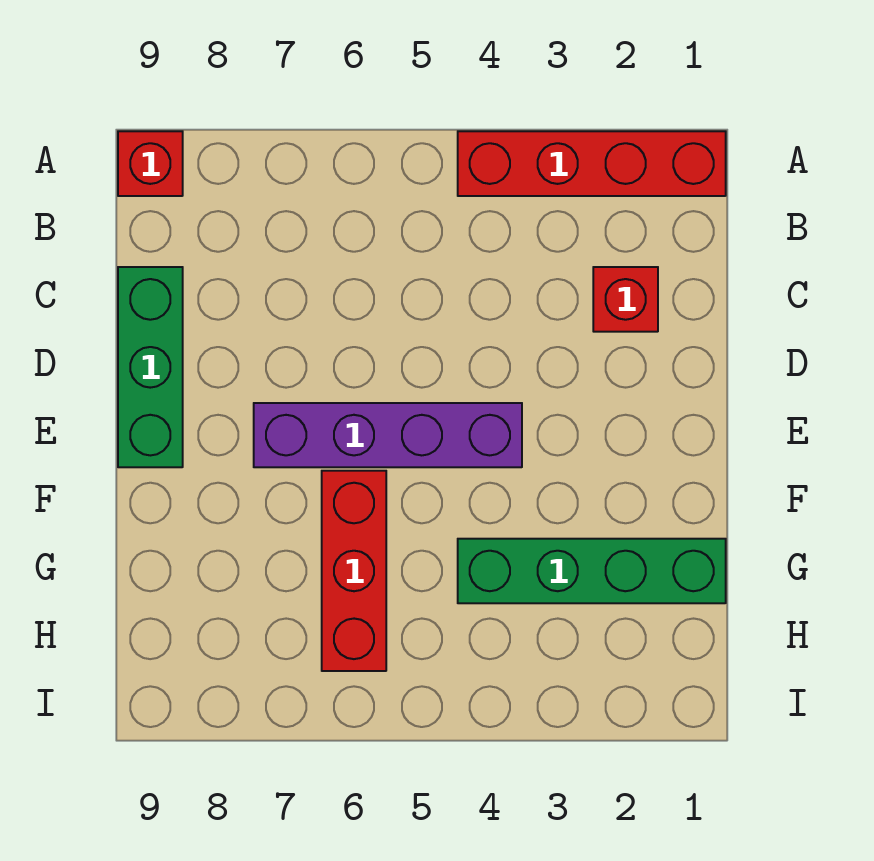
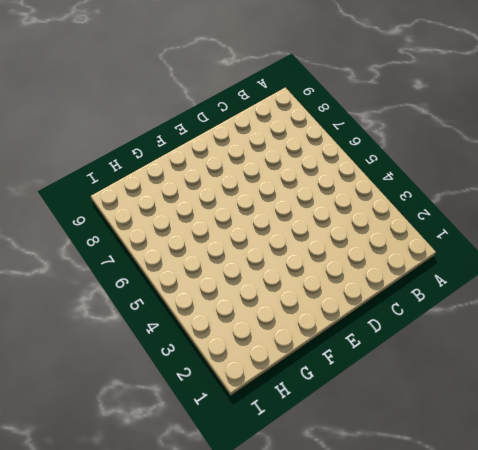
none -> red 1x4 brick [458,131,726,196]
none -> red 1x1 brick [118,131,183,196]

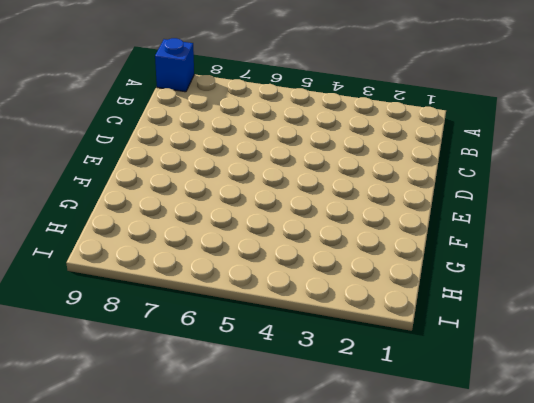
blue 1x1 brick [155,38,194,92] -> red 1x1 brick [118,131,183,196]
none -> red 1x4 brick [458,131,726,196]
none -> red 1x1 brick [593,267,658,332]

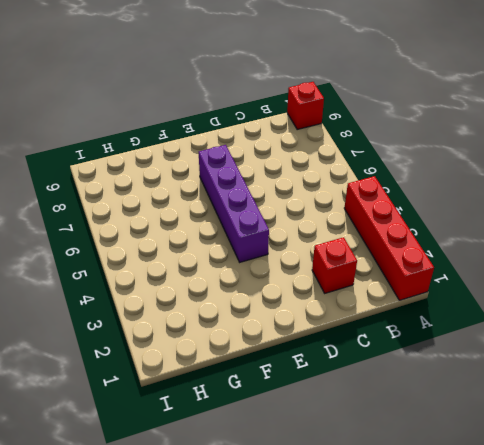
none -> green 1x3 brick [118,267,183,467]
none -> red 1x3 brick [322,471,386,671]

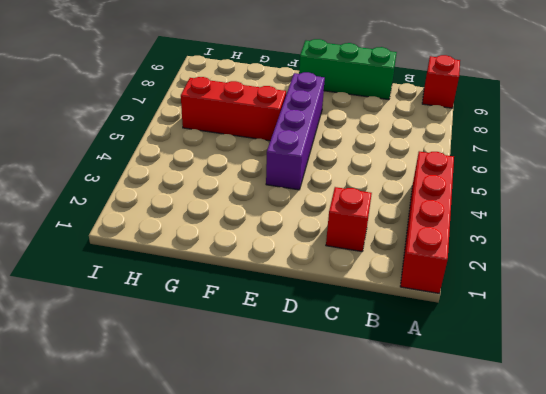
none -> green 1x4 brick [458,539,726,603]

